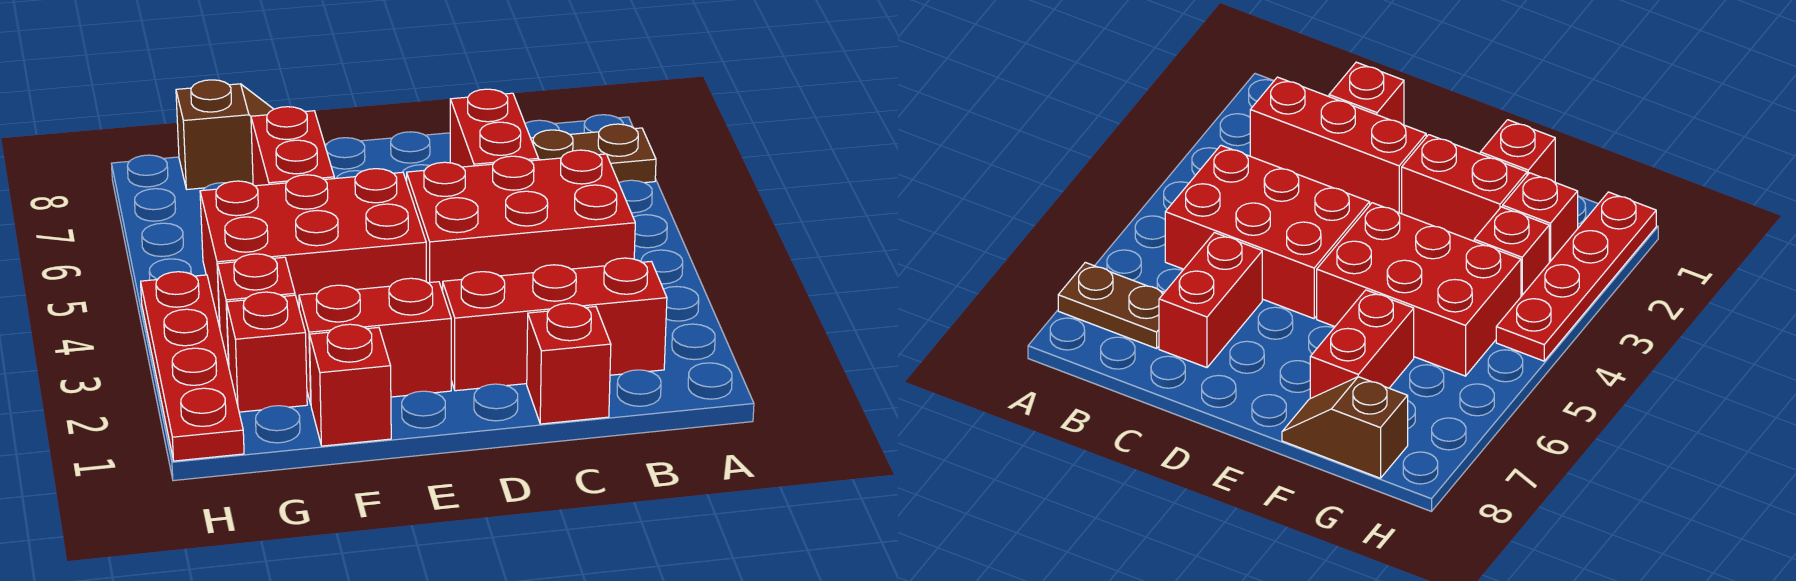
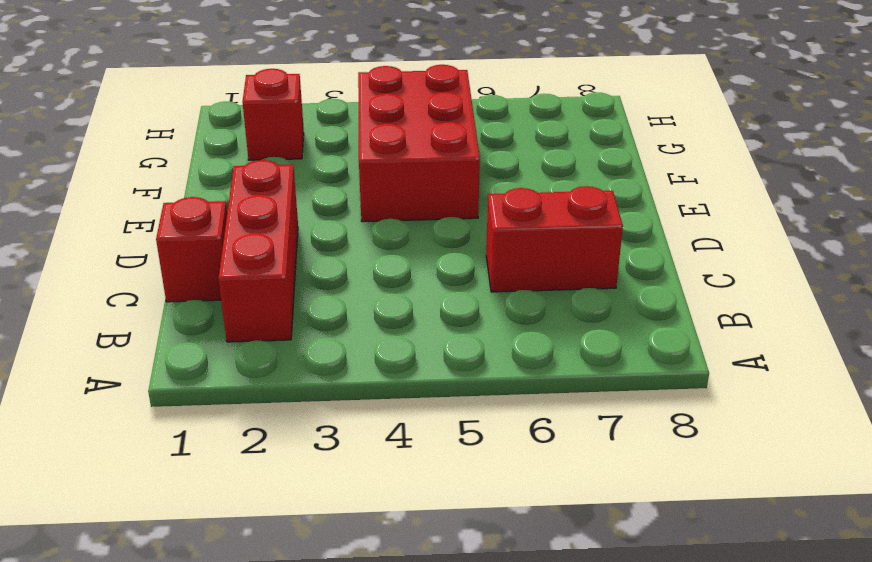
none -> brown 1x2 plate [531,124,656,183]
none -> red 2x3 brick [406,150,635,291]
none -> red 1x2 brick [299,278,451,404]

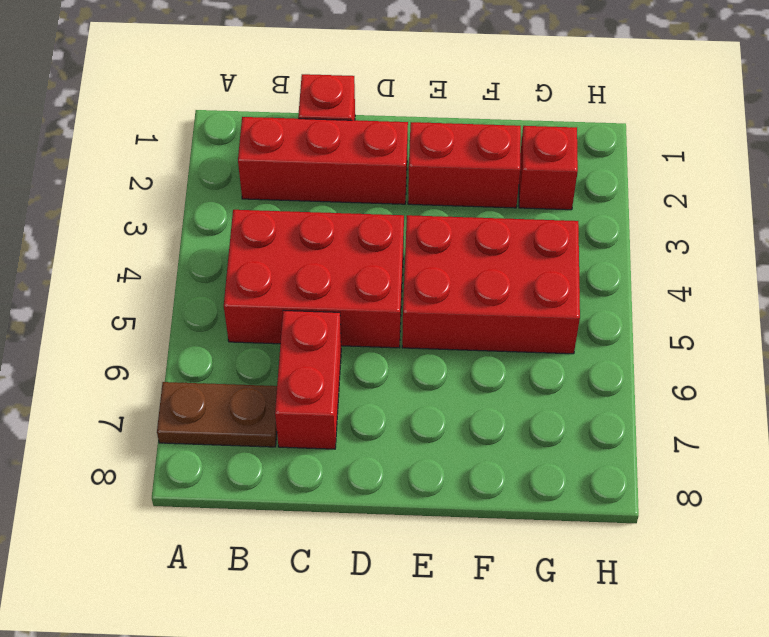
none -> red 1x1 brick [310,324,391,446]
none -> red 1x2 brick [251,107,334,186]
none -> brown 1x2 slope [176,80,274,189]

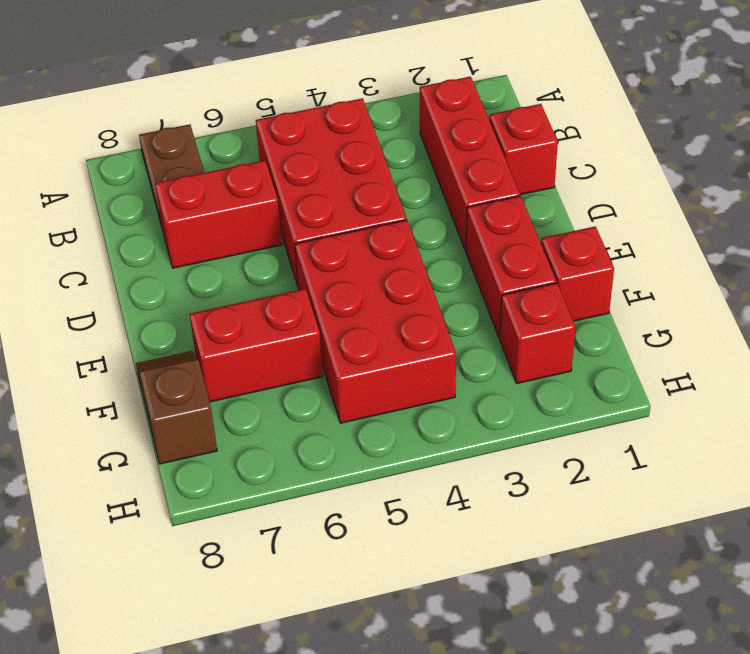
none -> red 1x1 brick [218,254,295,366]
none -> red 1x4 plate [141,272,244,461]

